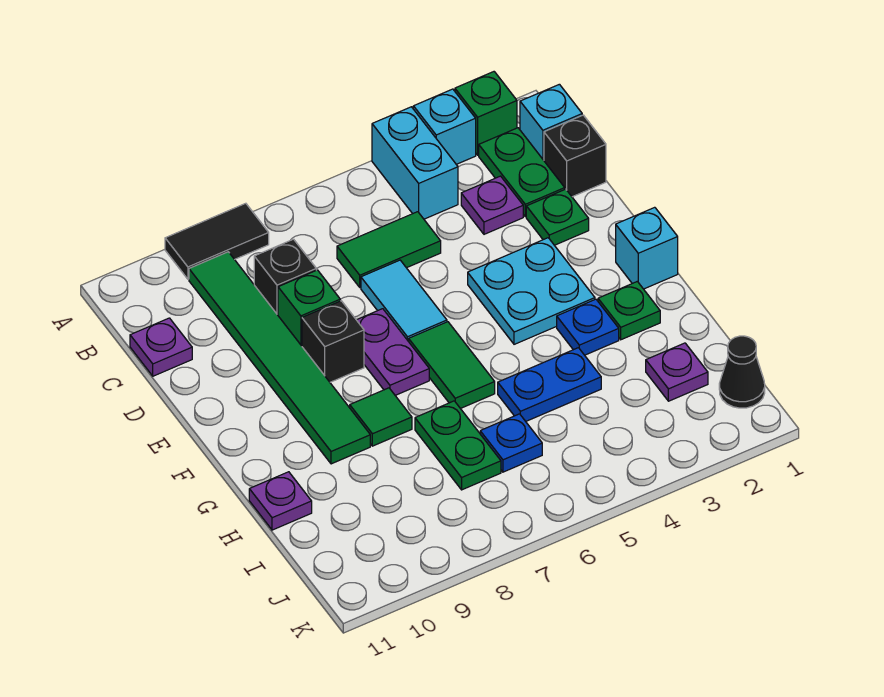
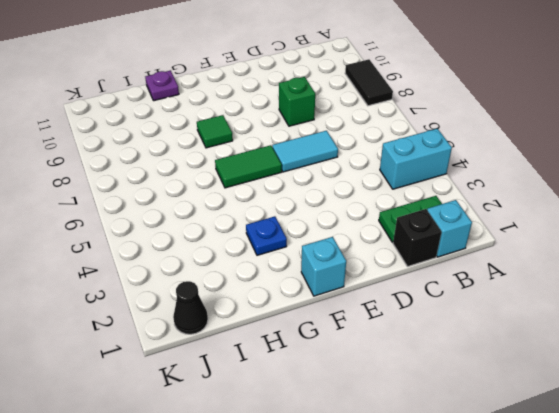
none -> green 1x1 brick [455,72,517,155]
none -> cyan 1x1 brick [413,89,476,164]
none -> green 1x6 tile [189,252,370,464]

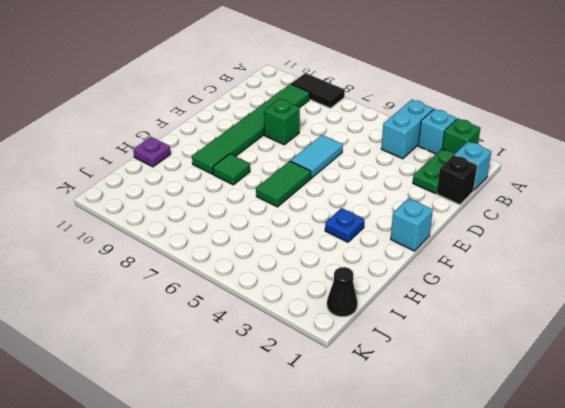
none -> purple 1x1 plate [461,176,523,234]
none -> green 1x2 tile [337,212,441,287]
none -> black 1x1 brick [254,239,316,315]

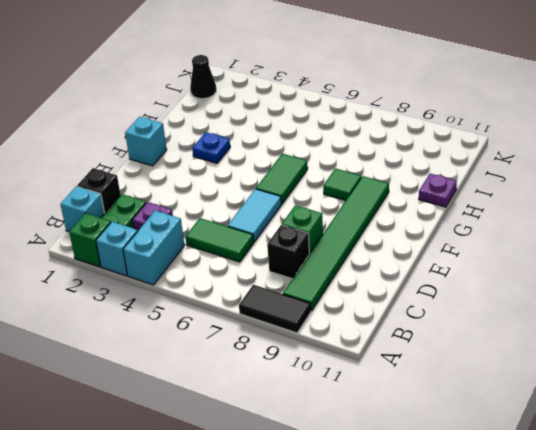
none -> purple 1x1 plate [130,318,192,376]
none -> green 1x1 plate [526,189,589,245]
none -> cyan 2x2 plate [468,238,595,344]

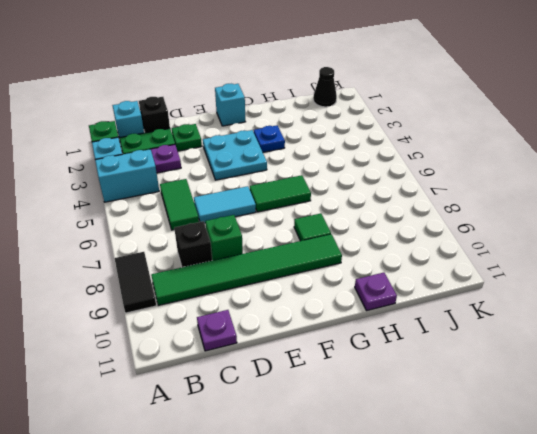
none -> purple 1x2 plate [357,309,429,395]
none -> black 1x1 brick [302,301,364,382]
none -> green 1x1 plate [598,281,660,340]

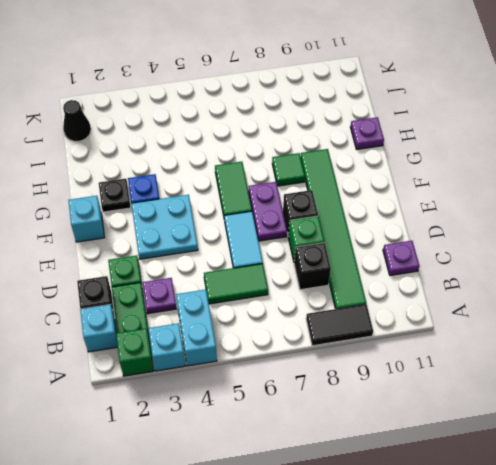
black 1x1 plate [99,179,131,212] -> green 1x1 plate [598,281,660,340]
none -> blue 1x2 plate [498,348,601,421]
none -> green 1x2 plate [415,401,501,490]
none -> purple 1x1 plate [646,343,708,401]

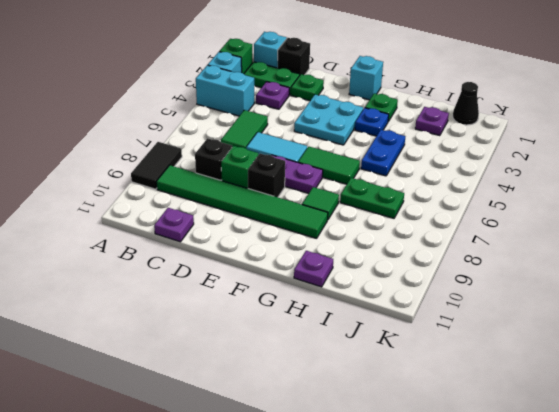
none -> blue 1x1 plate [480,414,542,472]

